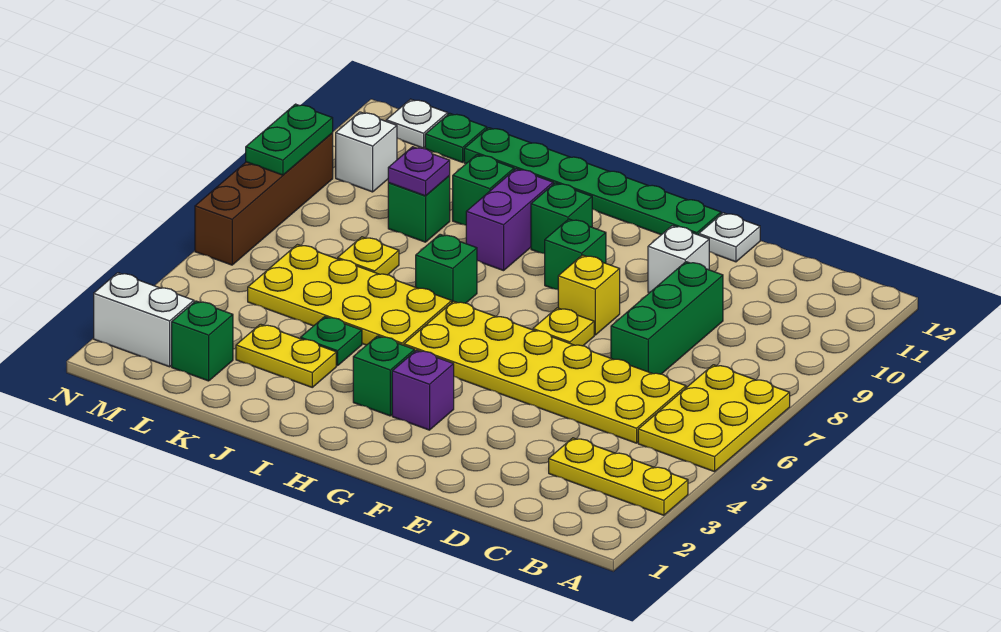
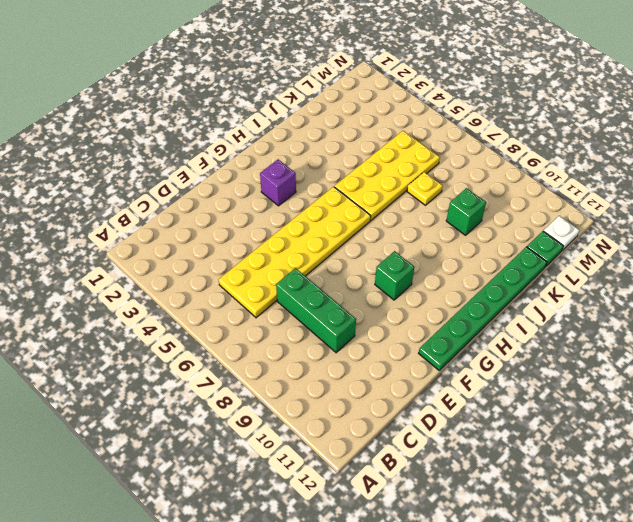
none -> yellow 1x3 plate [549,438,688,515]
none -> yellow 2x3 plate [638,365,790,472]
none -> white 1x1 brick [648,226,709,293]

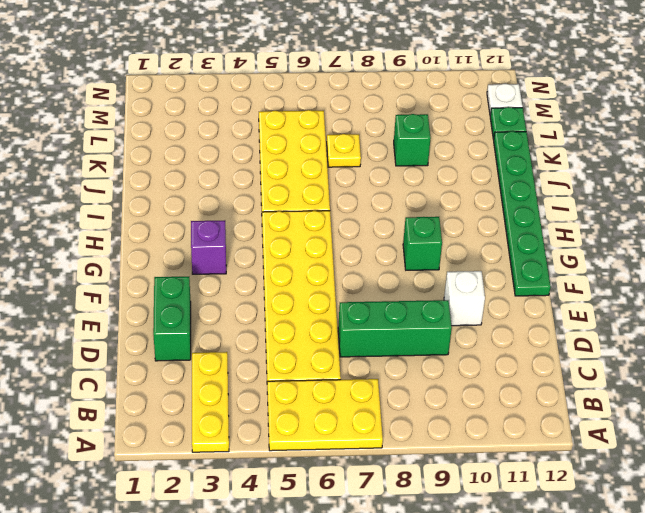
green 1x2 brick [153,277,191,361] -> none
none -> white 1x1 plate [699,213,760,262]
none -> yellow 1x1 plate [533,308,594,346]
none -> yellow 1x1 brick [558,255,620,335]

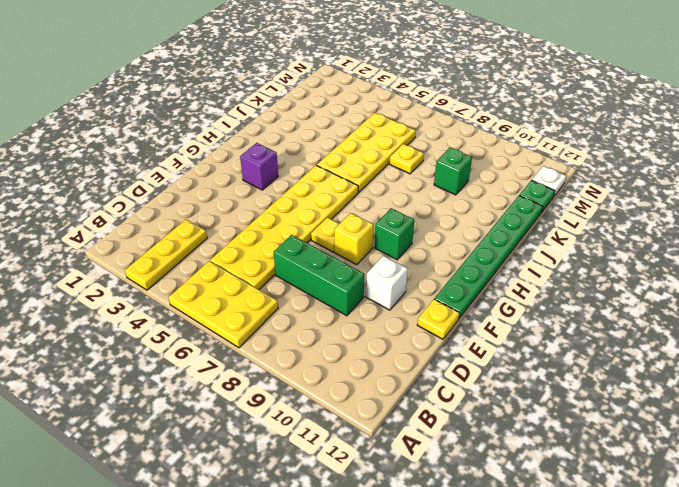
yellow 1x1 plate [417,299,459,339] -> white 1x1 plate [699,213,760,262]
none -> green 1x1 brick [353,336,415,416]
none -> green 1x1 brick [531,183,592,254]
none -> green 1x1 brick [416,234,477,303]

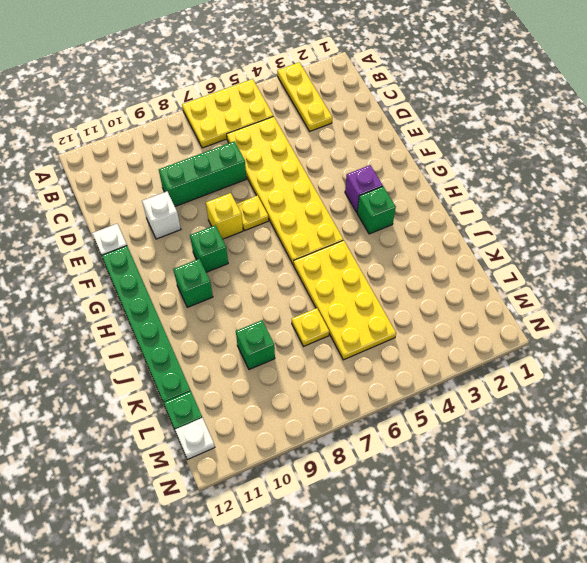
none -> green 1x1 brick [416,234,477,303]
none -> purple 1x2 brick [466,169,553,271]
none -> yellow 1x2 plate [236,324,336,387]

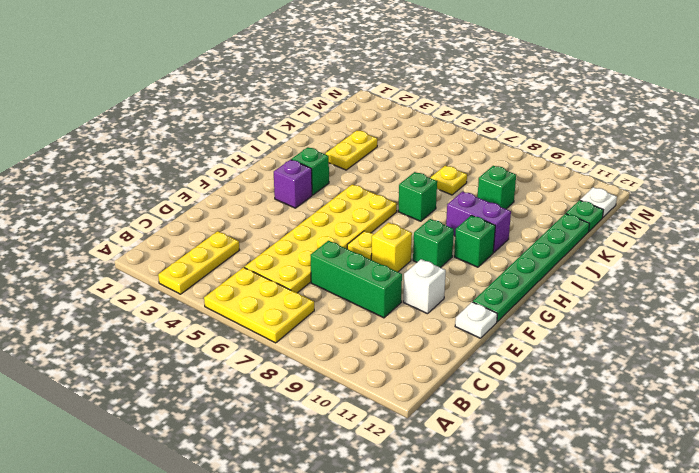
none -> yellow 2x4 plate [248,245,452,345]
none -> green 1x1 plate [301,317,362,366]
none -> green 1x1 brick [453,155,514,225]

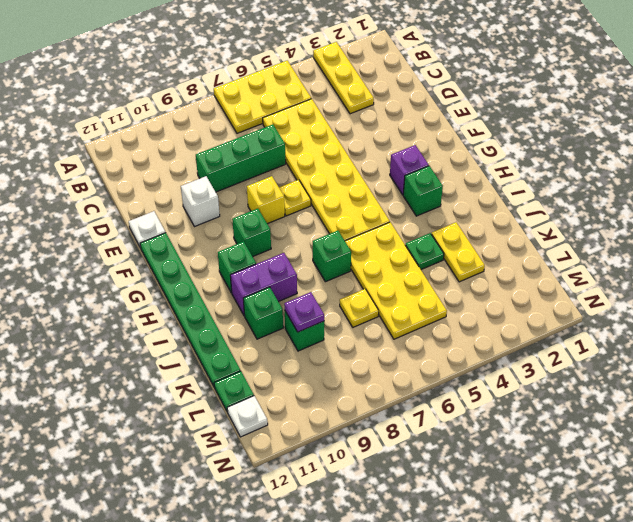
none -> green 1x1 brick [172,301,233,381]
none -> white 1x2 brick [94,273,194,367]
none -> white 1x1 brick [336,112,397,192]

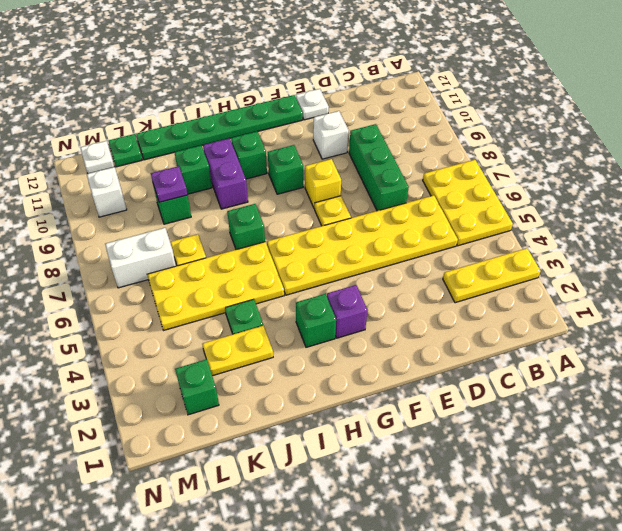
white 1x2 brick [105,228,176,288] -> white 1x2 brick moved to [94,273,194,367]
none -> brown 1x4 brick [195,133,333,265]
none -> green 1x2 plate [246,104,333,175]

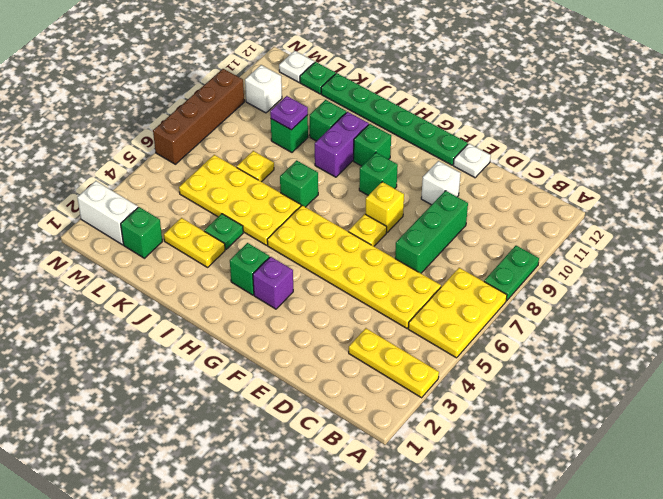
green 1x2 plate [484,246,539,301] -> green 1x2 plate moved to [246,104,333,175]

